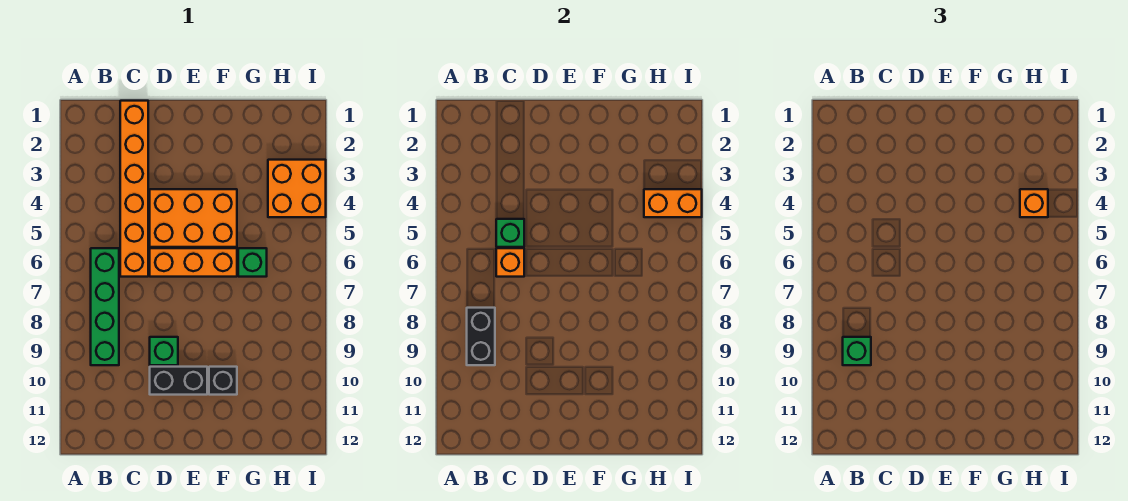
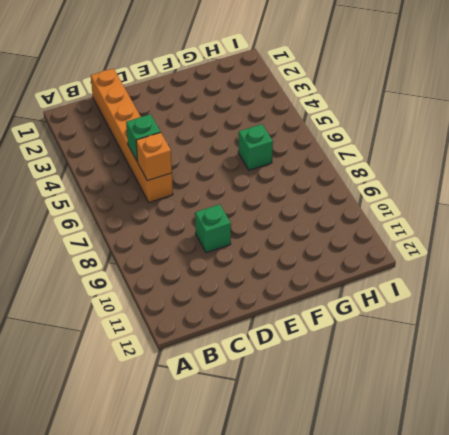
none -> green 1x4 brick [91,248,119,365]
none -> orange 2x3 brick [150,189,237,247]
none -> orange 1x3 brick [150,248,237,277]

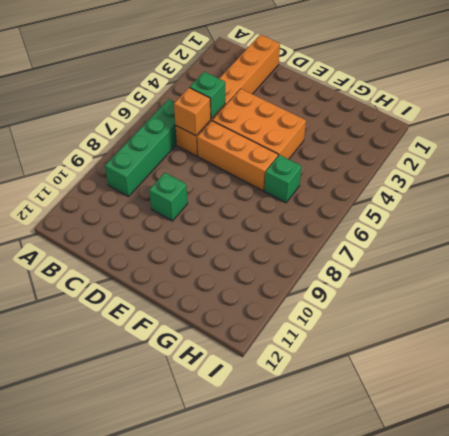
none -> black 1x2 brick [150,367,207,395]
none -> black 1x1 brick [209,367,237,395]
none -> orange 2x2 brick [268,160,326,217]

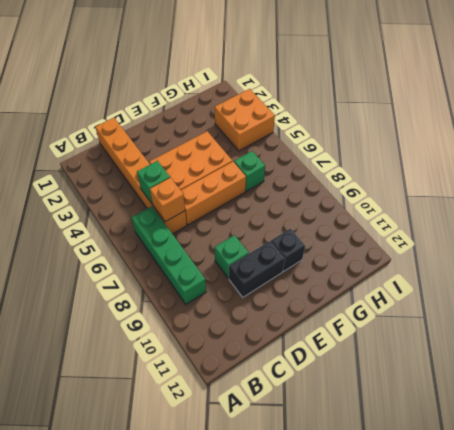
none -> black 1x2 brick [467,308,495,365]
none -> orange 1x2 brick [644,189,702,217]
none -> green 1x1 brick [843,337,871,365]

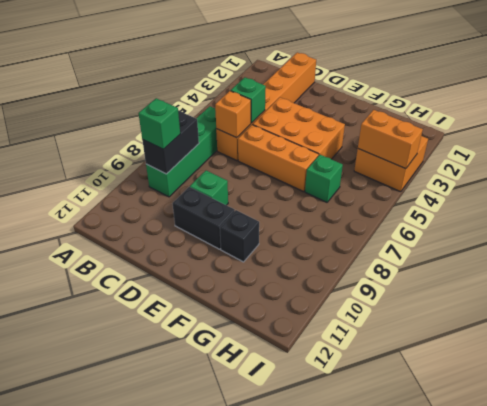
none -> orange 1x1 brick [1020,189,1048,217]

